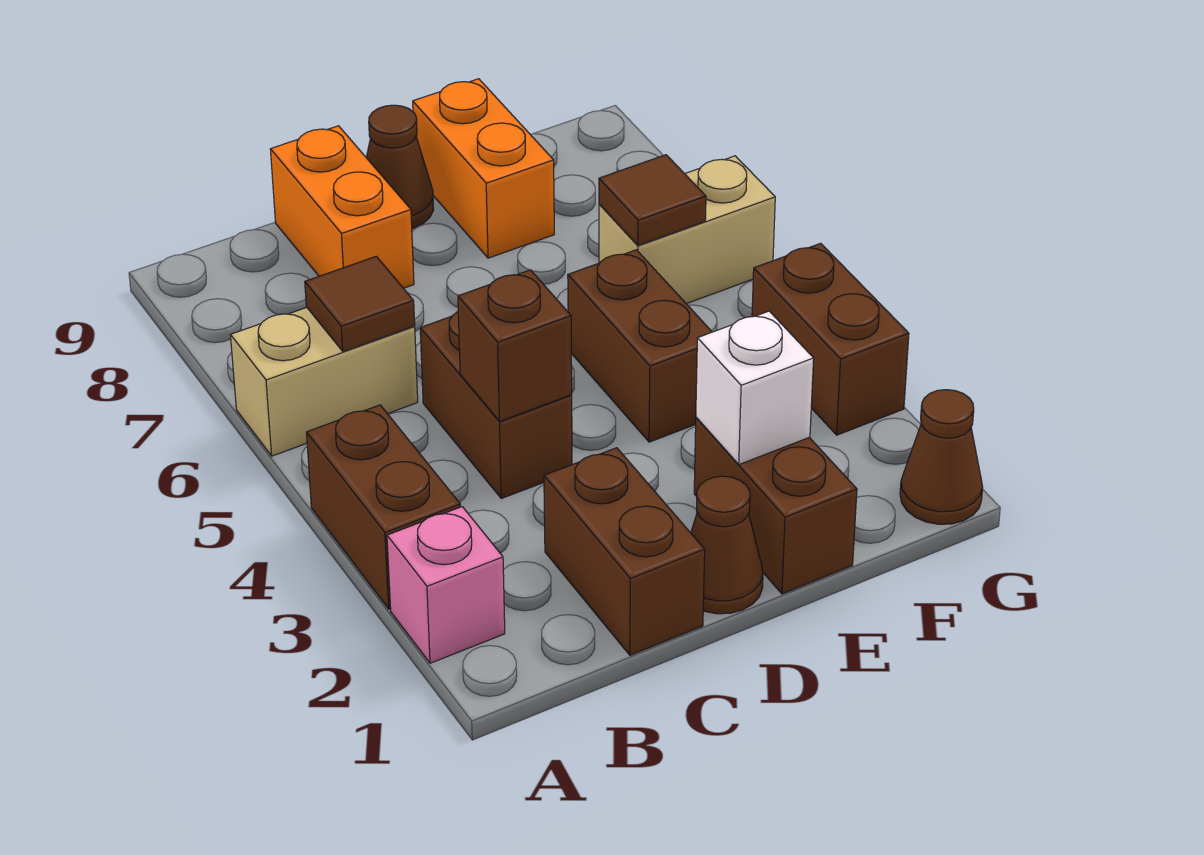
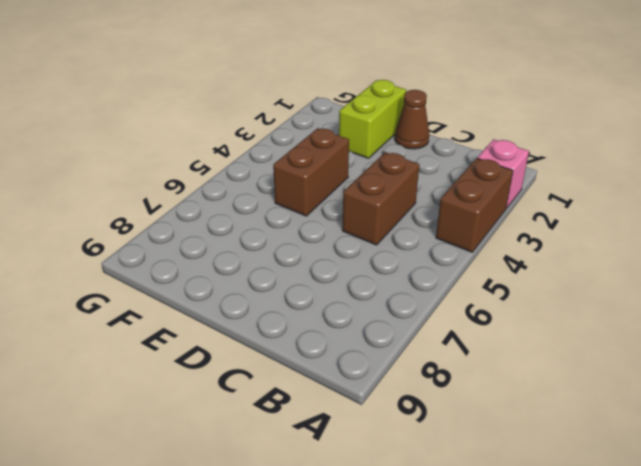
lime 1x2 brick [339,80,406,158] -> brown 1x2 brick [694,418,857,594]
none -> tan 1x2 brick [230,307,418,456]
none -> brown 1x2 brick [544,448,705,655]
none -> orange 1x2 brick [270,126,414,288]

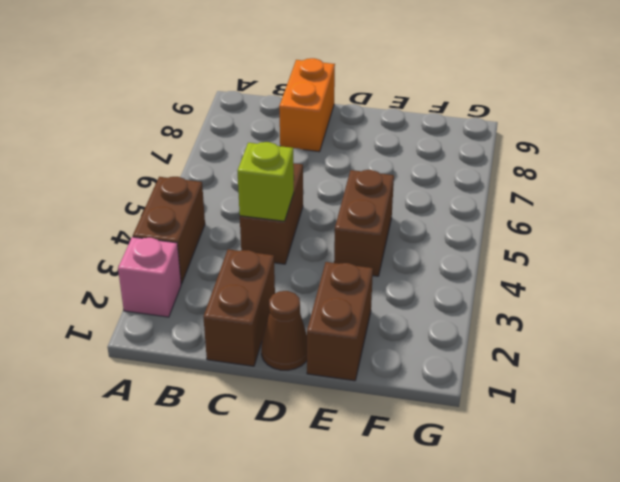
lime 1x1 brick [237,142,294,221] -> brown 1x1 brick [458,270,572,421]
none -> tan 1x2 brick [230,307,418,456]
none -> brown 1x1 cone [366,105,433,228]
none -> orange 1x2 brick [413,79,554,258]

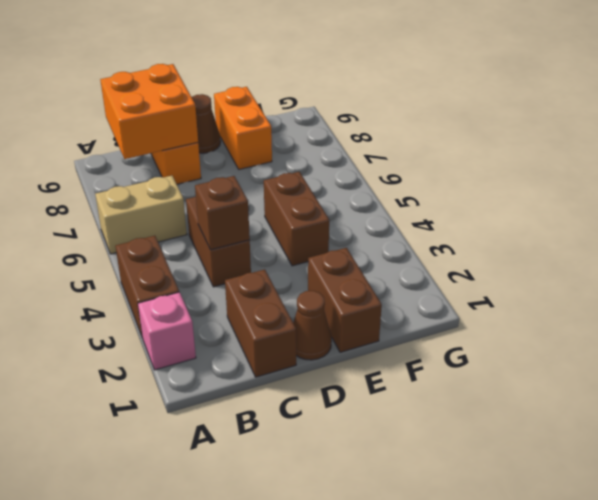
orange 2x2 brick [100,64,198,159] -> none
none -> tan 1x2 brick [599,156,775,304]
none -> brown 1x1 cone [900,390,983,524]
none -> brown 1x2 brick [752,243,909,435]

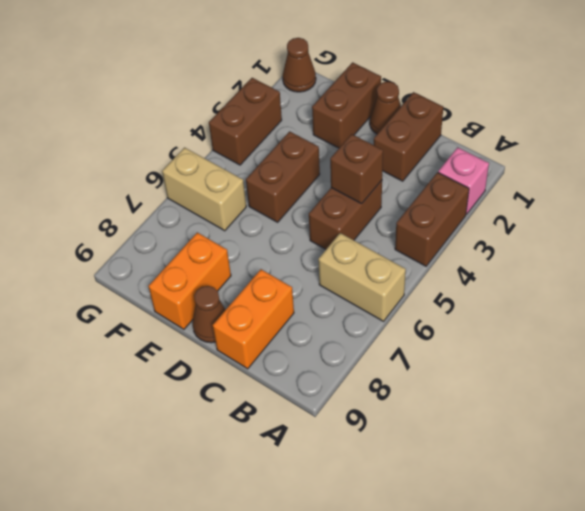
none -> brown 1x1 tile [305,256,415,351]
none -> white 1x1 brick [696,311,814,464]
none -> brown 1x1 tile [599,155,706,245]

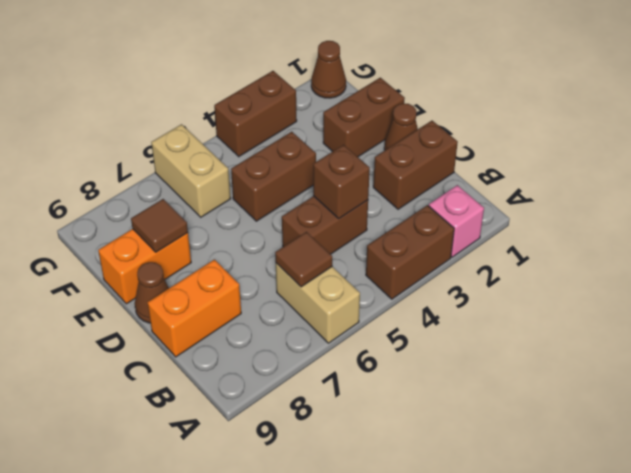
brown 1x1 tile [131,199,188,252] -> brown 1x1 tile moved to [599,155,706,245]
none -> white 1x1 brick [696,311,814,464]

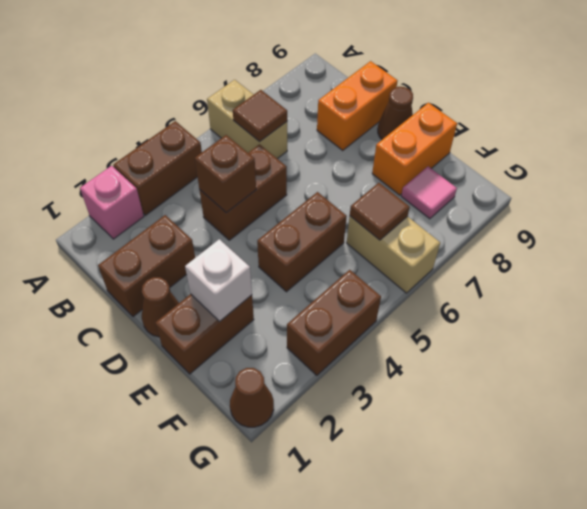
pink 1x1 tile [401,167,457,219] -> none

